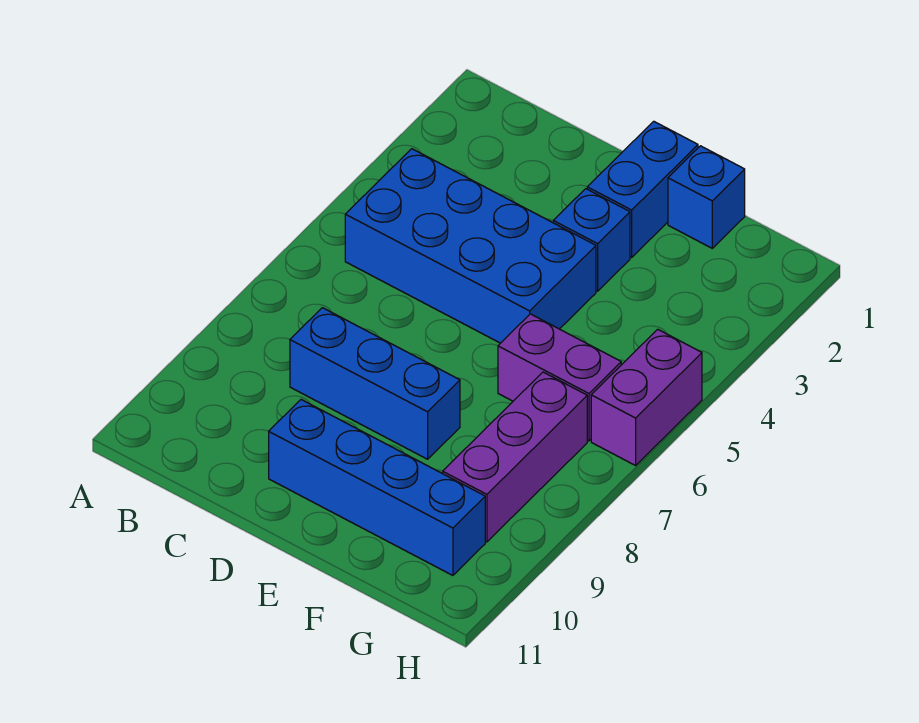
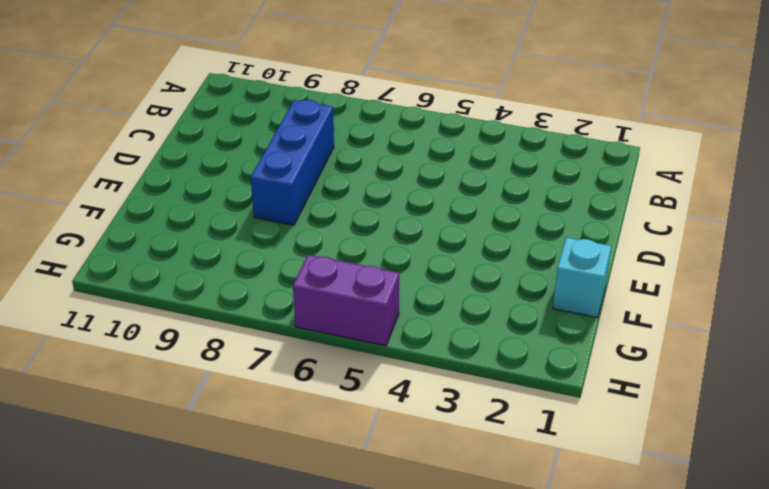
cyan 1x1 brick [553,237,611,318] -> blue 1x1 brick [668,146,745,248]
none -> blue 2x4 brick [345,149,596,343]
none -> blue 1x4 brick [269,400,485,575]

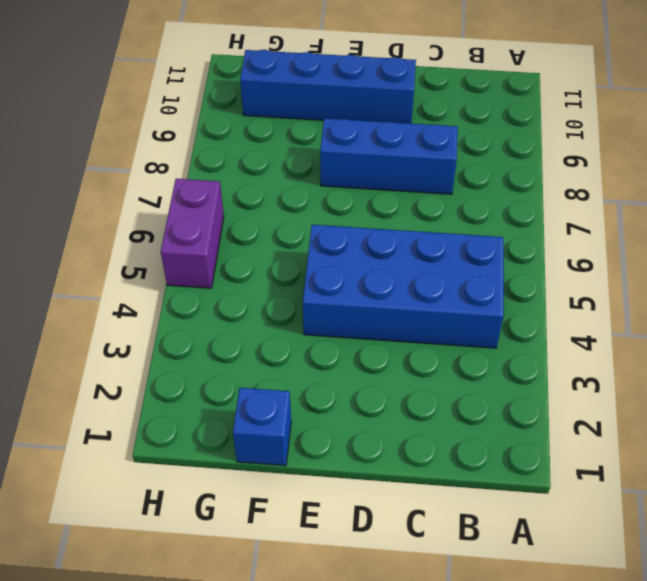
none -> blue 1x2 brick [587,121,698,257]
none -> blue 1x1 brick [553,189,630,291]

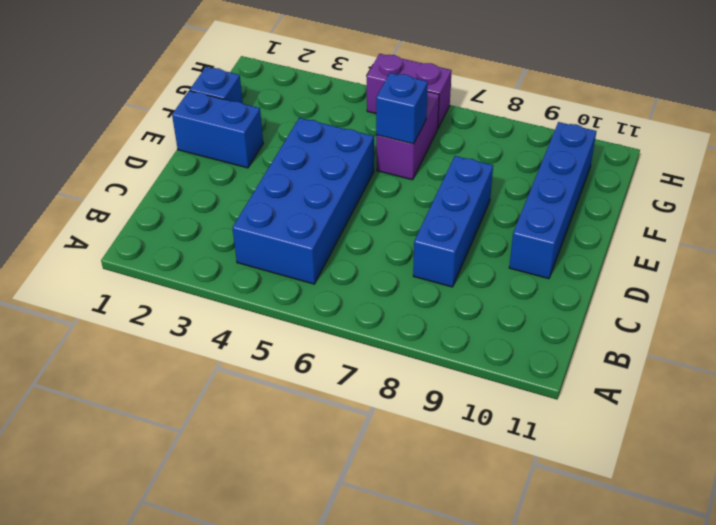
blue 1x1 brick [376,73,428,144] -> blue 1x1 brick moved to [553,189,630,291]
none -> purple 1x3 brick [443,372,587,542]

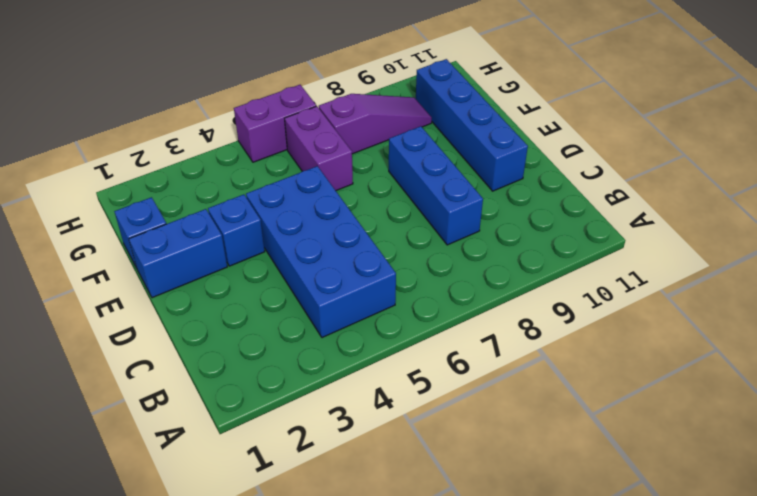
purple 1x3 slope [319,94,432,154] -> purple 1x3 brick [443,372,587,542]

